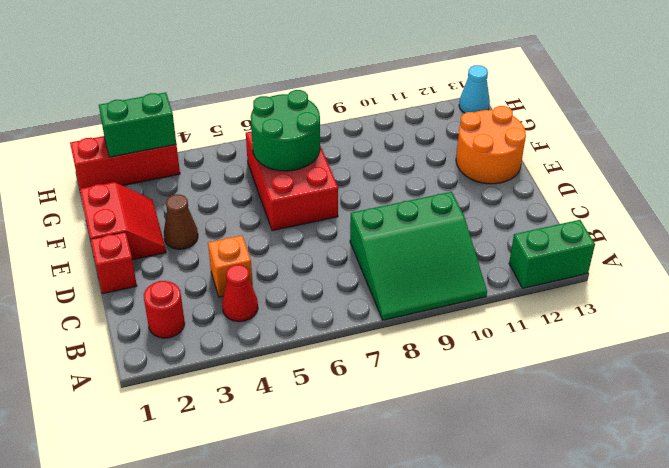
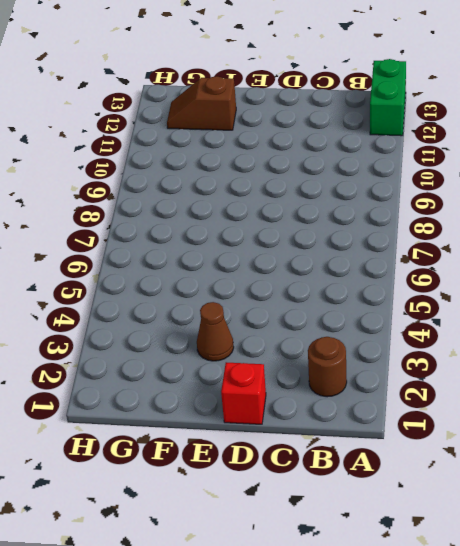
brown 1x1 round brick [308,337,347,397] -> red 1x1 round brick [144,281,185,338]
brown 1x2 slope [167,76,236,130] -> orange 2x2 round brick [456,106,526,184]
none -> green 3x3 slope [350,192,487,320]
none -> red 1x1 cone [222,265,258,322]
none -> orange 1x1 brick [208,235,253,297]

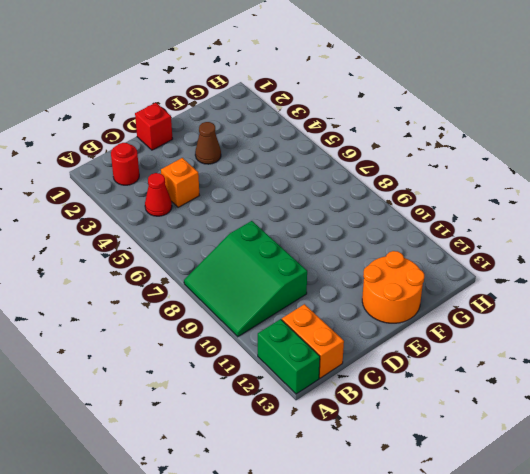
orange 1x2 brick [282,304,344,378] -> none
none -> red 2x2 slope [80,182,166,260]
none -> red 2x3 brick [246,131,338,231]
none -> red 1x3 brick [70,136,180,189]

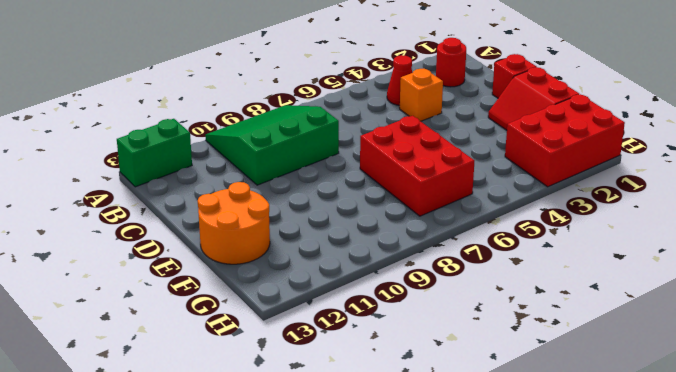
red 2x3 brick [505,94,625,187] -> red 1x3 brick [70,136,180,189]
none -> brown 1x1 cone [164,195,198,249]
none -> cyan 1x1 cone [459,65,490,113]
none -> green 2x2 round brick [251,90,320,171]

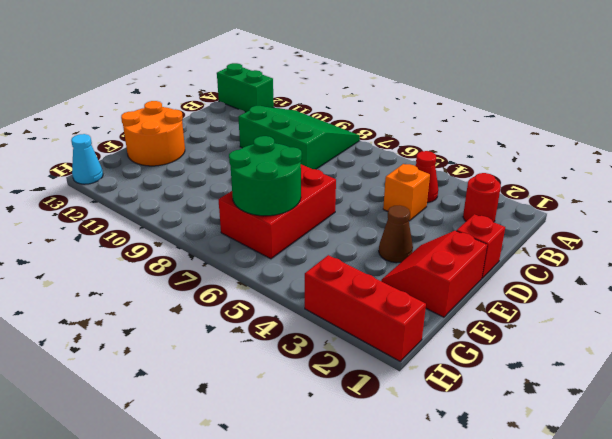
none -> green 1x2 brick [99,92,176,157]

